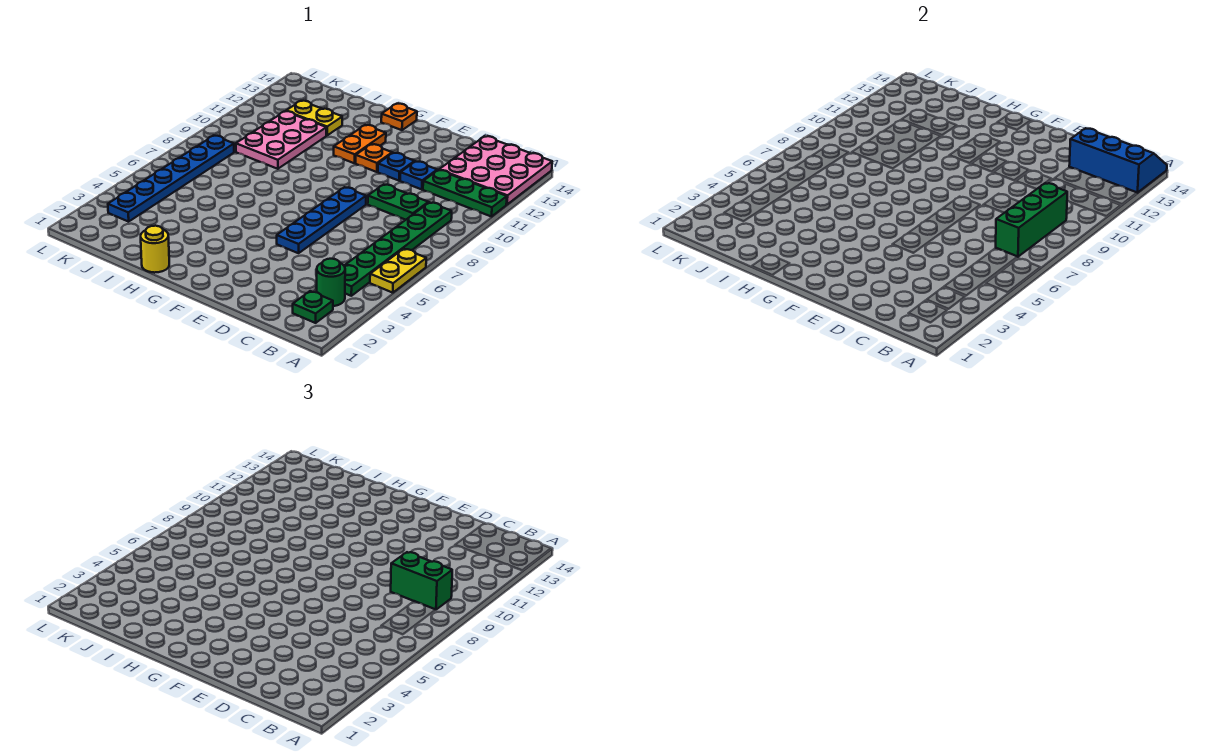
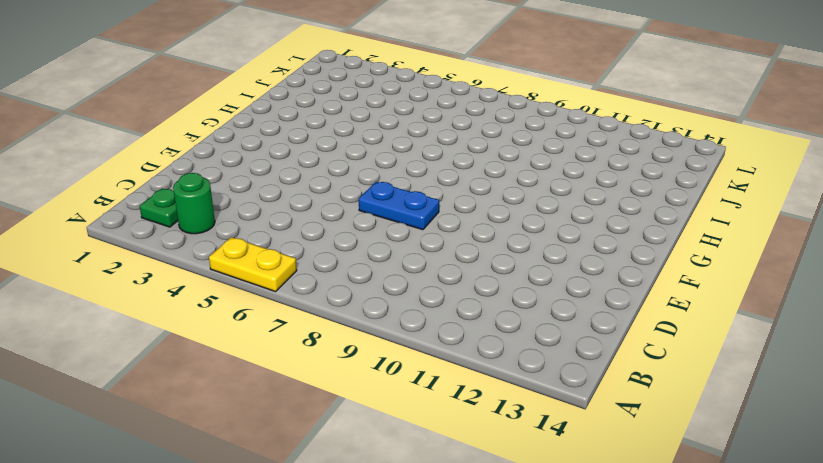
blue 1x2 plate [359,182,439,230] -> blue 1x4 plate [277,187,366,253]
none -> green 1x3 plate [423,170,507,217]
none -> pink 3x3 plate [439,136,552,204]
none -> green 1x6 plate [344,202,452,296]

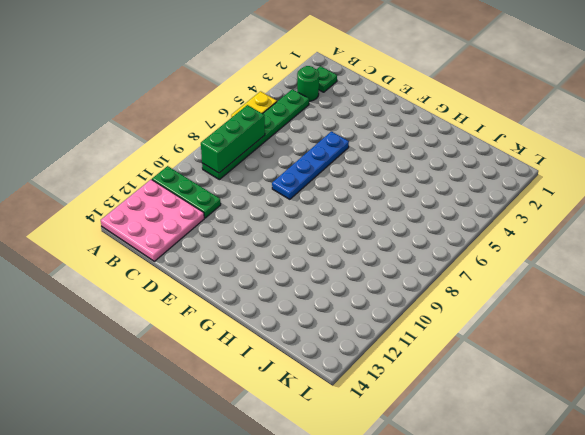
none -> green 1x2 plate [368,184,428,220]
none -> blue 1x1 plate [400,162,437,190]
none -> blue 1x1 plate [378,153,415,181]

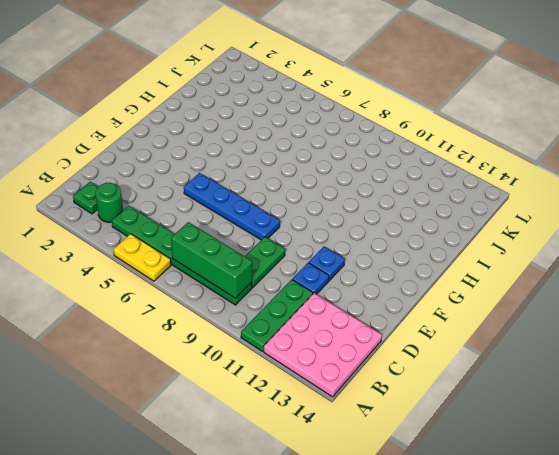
none -> orange 1x1 plate [356,144,392,172]
none -> orange 1x2 plate [334,125,386,163]
none -> orange 1x1 plate [381,104,417,130]

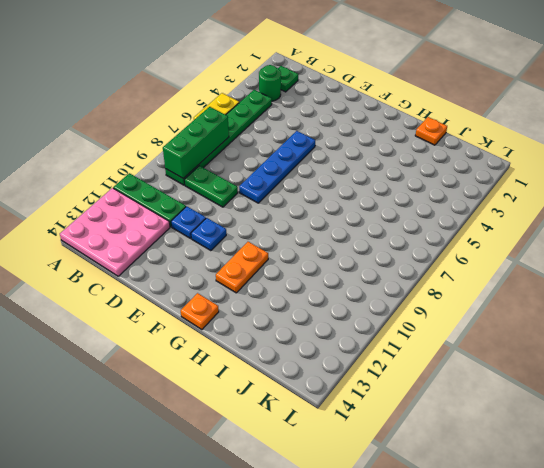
orange 1x1 plate [415,117,447,145] -> orange 1x1 plate moved to [356,144,392,172]
none -> yellow 1x1 round brick [141,226,169,273]
none -> pink 2x3 plate [236,111,326,169]
none -> yellow 1x2 plate [286,101,342,135]

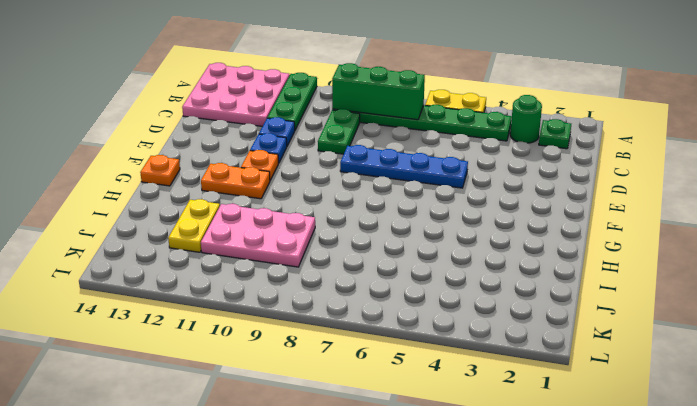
none -> yellow 1x1 round brick [141,226,169,273]
none -> blue 1x6 plate [108,136,234,222]
none -> blue 2x3 slope [1069,128,1167,193]

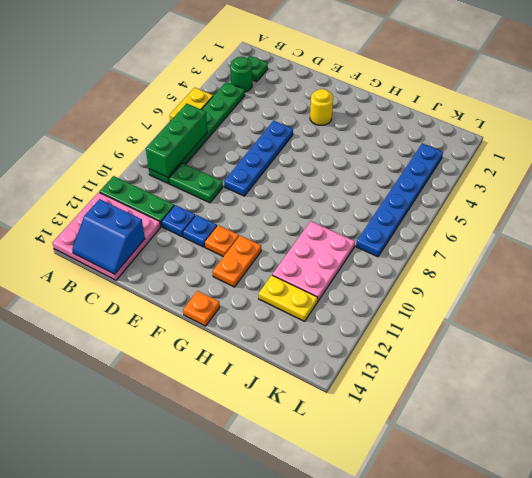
blue 2x2 slope [72,199,145,274] -> blue 2x3 slope [1069,128,1167,193]
yellow 1x1 round brick [310,89,333,125] -> yellow 1x1 round brick moved to [141,226,169,273]
none -> green 1x2 brick [391,552,452,610]

